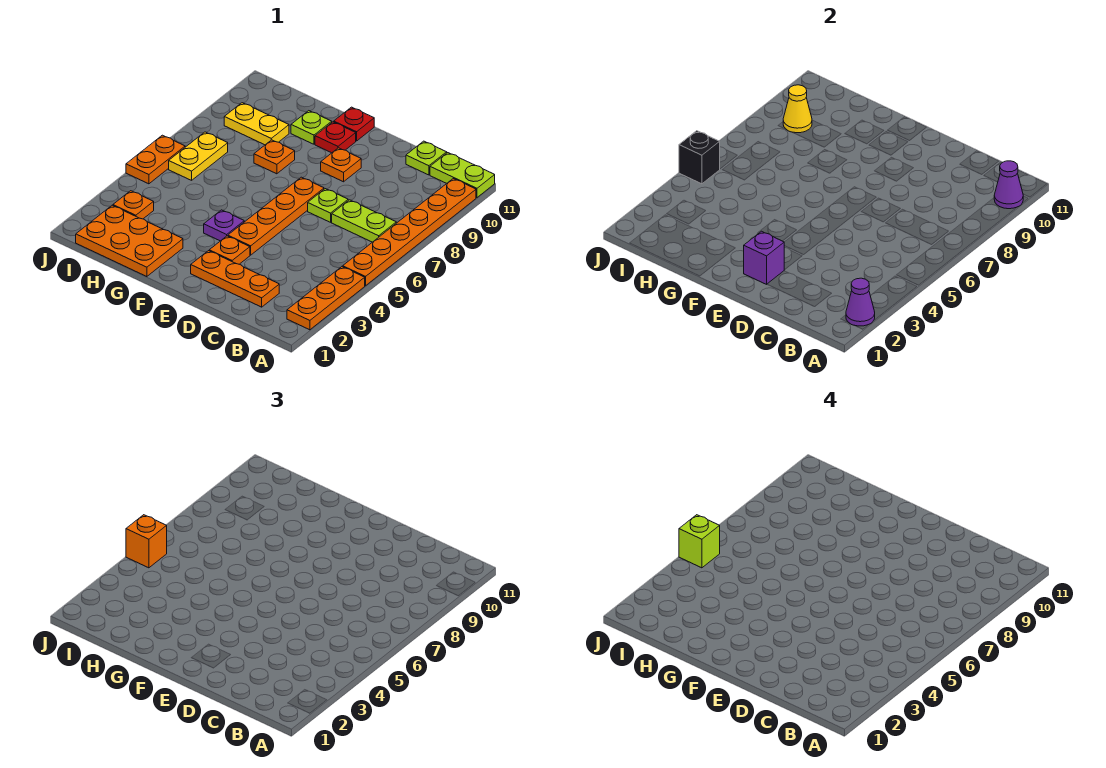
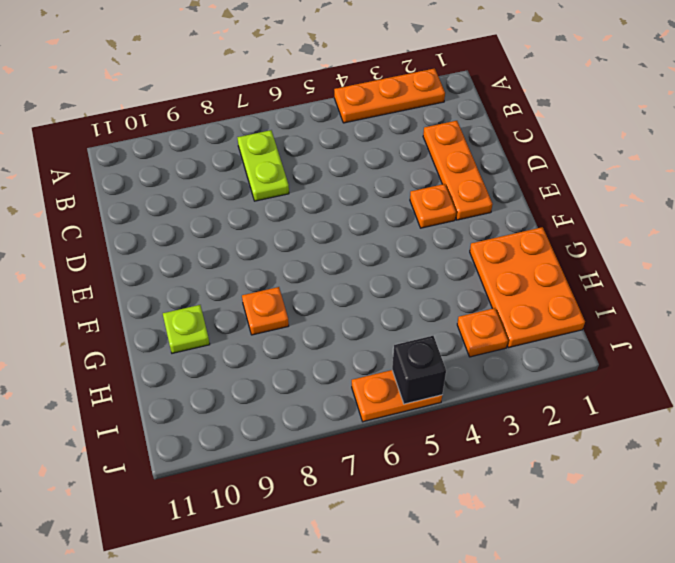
none -> orange 1x6 plate [343,179,476,286]
none -> lime 1x2 plate [430,153,495,198]
none -> lime 1x1 plate [406,141,447,175]

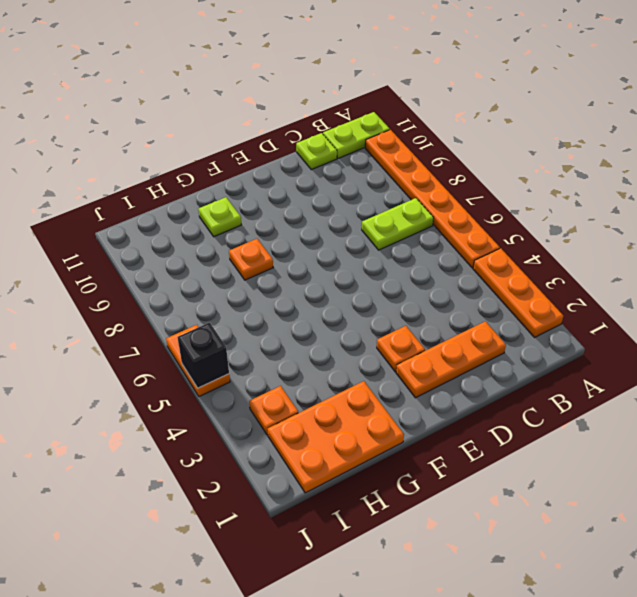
none -> lime 1x1 plate [308,189,348,222]
none -> orange 1x4 plate [228,177,324,255]
none -> orange 1x1 plate [321,148,361,182]

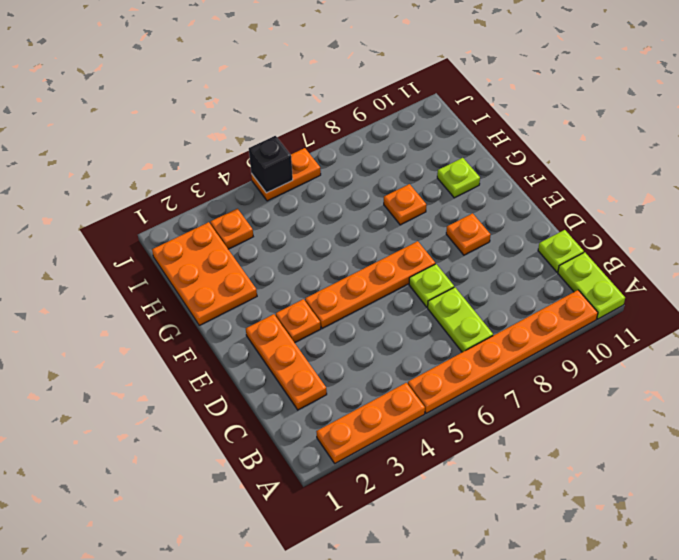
none -> purple 1x1 plate [204,210,244,241]
none -> red 1x1 plate [315,122,356,153]
none -> red 1x1 plate [334,107,374,141]

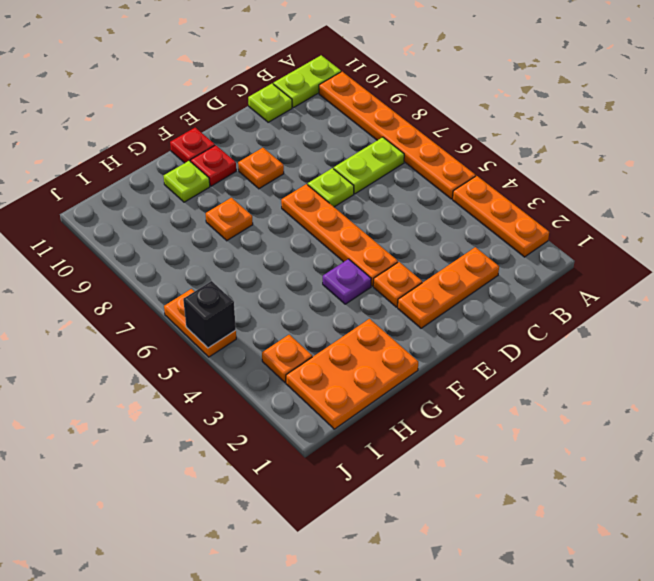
none -> yellow 1x2 plate [224,103,289,145]
none -> yellow 1x2 plate [169,132,228,180]
none -> purple 1x1 cone [846,278,875,326]

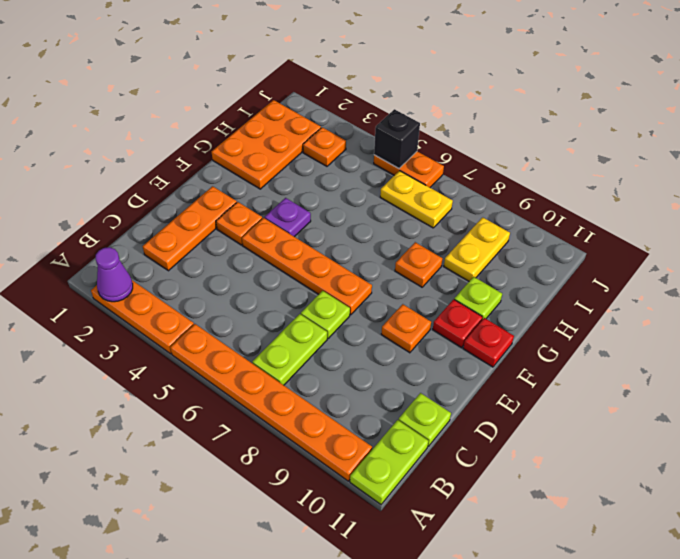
none -> purple 1x1 cone [994,161,1023,209]
none -> purple 1x1 brick [744,231,784,284]
none -> yellow 1x1 cone [783,85,812,133]

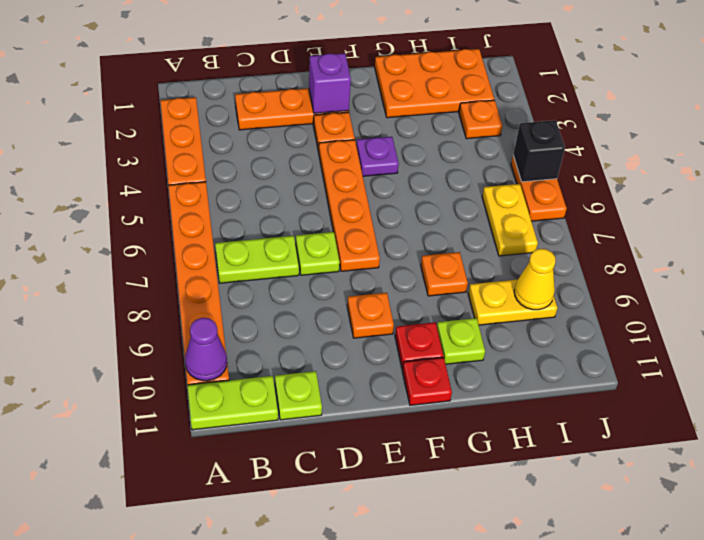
none -> purple 1x1 cone [846,278,875,326]
none -> orange 1x1 brick [126,515,167,568]
none -> lime 1x1 brick [679,515,720,568]

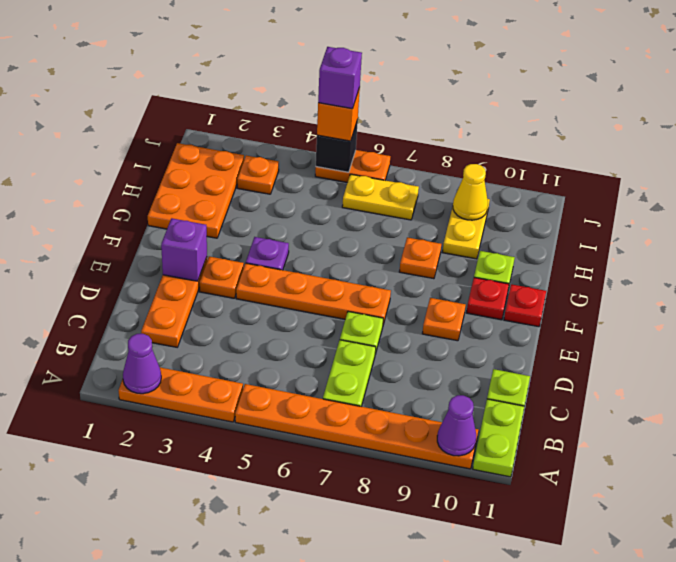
purple 1x1 brick [318,47,362,109] -> lime 1x1 brick [679,515,720,568]

